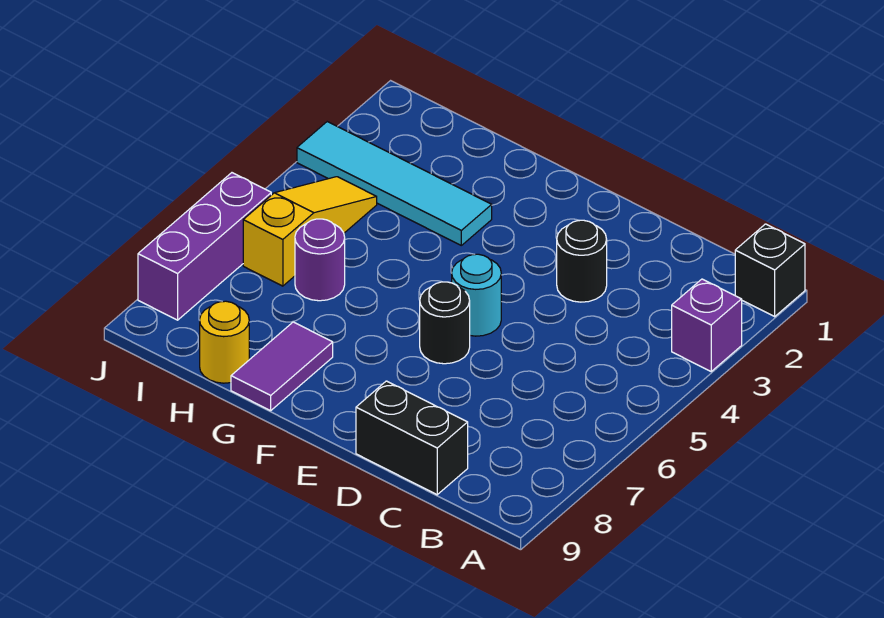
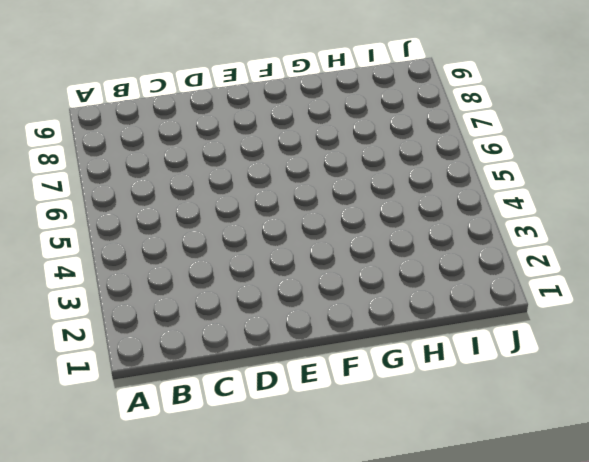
none -> black 1x1 brick [735,224,805,316]
none -> purple 1x1 brick [672,279,742,371]
none -> black 1x2 brick [356,381,468,495]

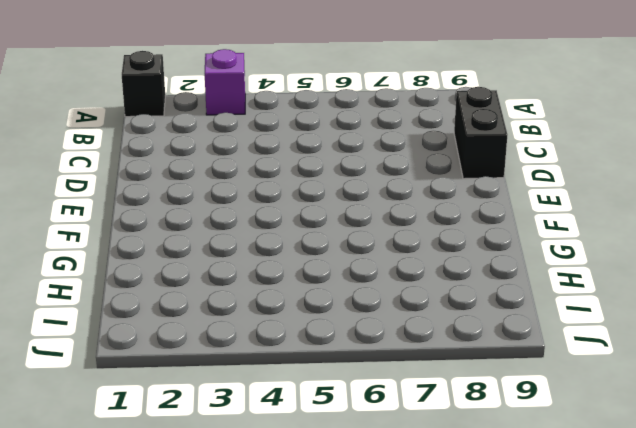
none -> black 1x1 round brick [557,220,607,302]
none -> cyan 1x1 round brick [452,254,501,336]
none -> black 1x1 round brick [420,282,470,364]

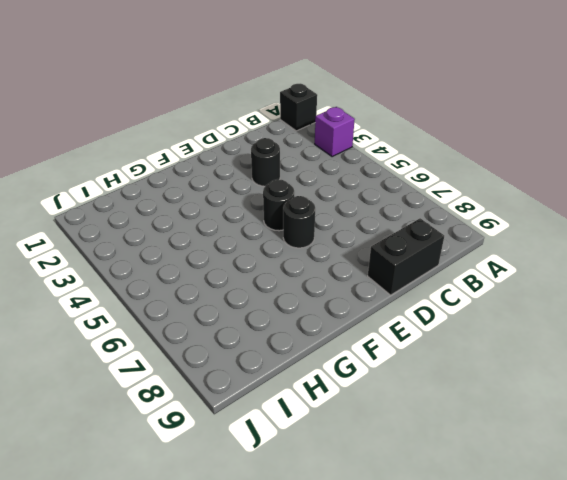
black 1x1 round brick [263,179,294,231] -> cyan 1x1 round brick [452,254,501,336]
none -> cyan 1x4 tile [297,122,492,245]
none -> purple 1x2 tile [231,322,333,411]
none -> purple 1x1 round brick [295,219,345,301]

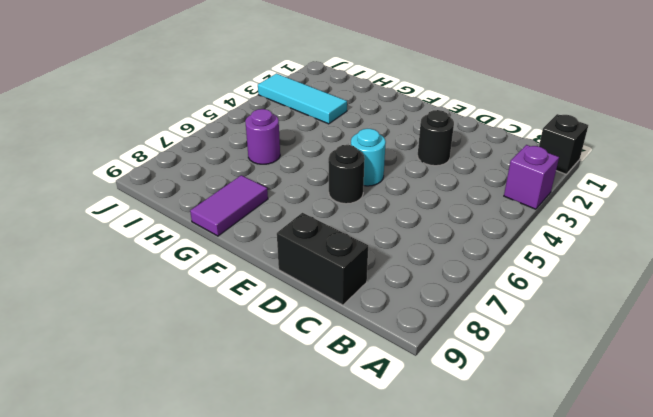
cyan 1x3 tile [258,74,347,124] -> cyan 1x4 tile [297,122,492,245]
none -> yellow 1x1 round brick [200,301,249,383]
none -> yellow 1x3 slope [243,177,377,286]
none -> purple 1x3 brick [138,173,271,320]

